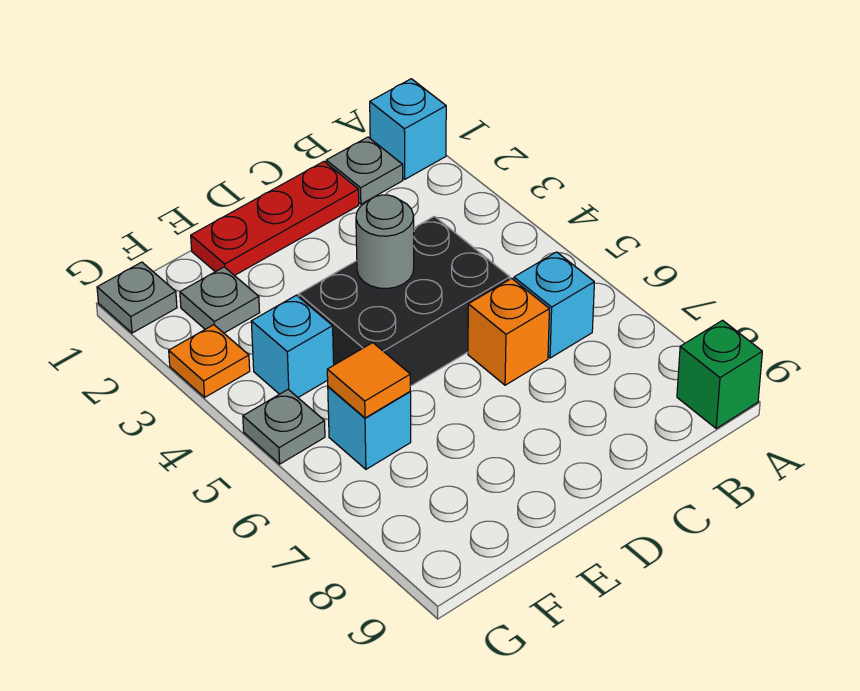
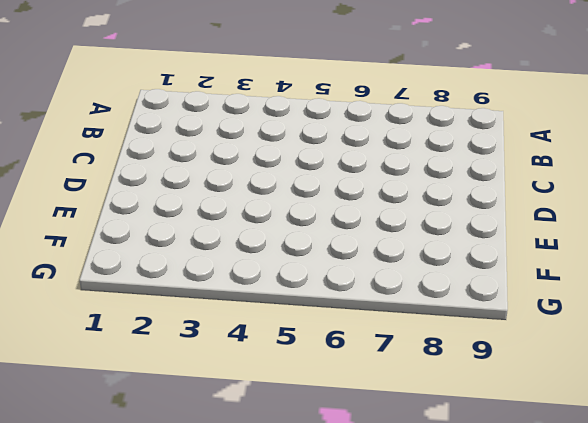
none -> cyan 1x1 brick [370,79,446,179]
none -> green 1x1 brick [677,320,762,428]
none -> grey 1x1 plate [326,137,403,204]

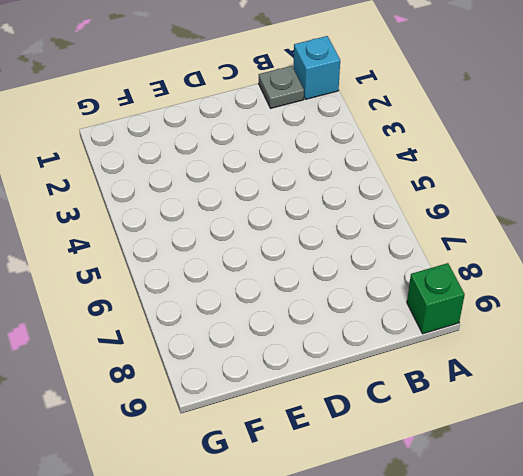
none -> cyan 1x1 brick [514,252,594,358]
none -> red 1x3 plate [191,162,359,276]
none -> black 2x3 brick [299,216,510,386]

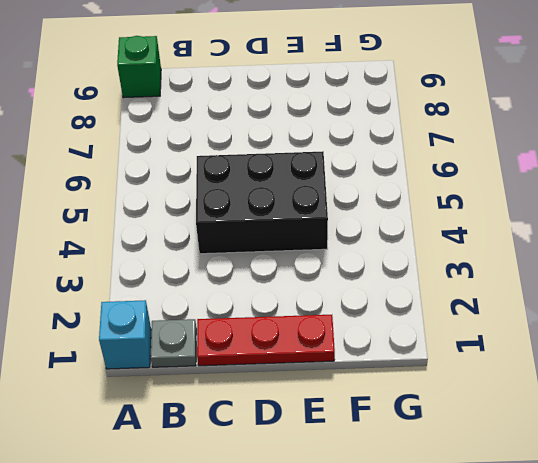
none -> cyan 1x1 brick [514,252,594,358]
none -> orange 1x1 brick [468,278,549,385]
none -> grey 1x1 plate [180,267,260,333]

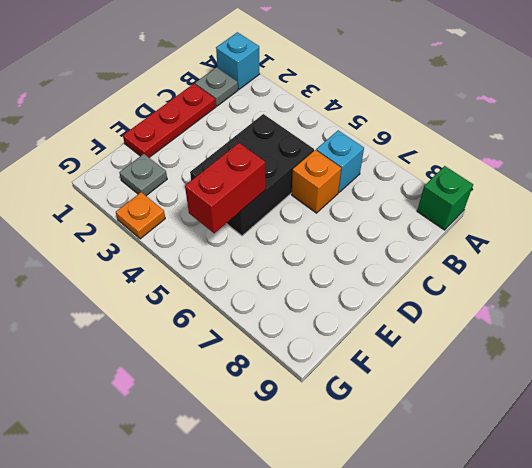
red 1x2 brick [185,143,266,233] -> none
none -> cyan 1x1 brick [251,295,334,397]
none -> cyan 1x1 brick [328,387,411,469]
none -> grey 1x1 plate [97,262,177,333]

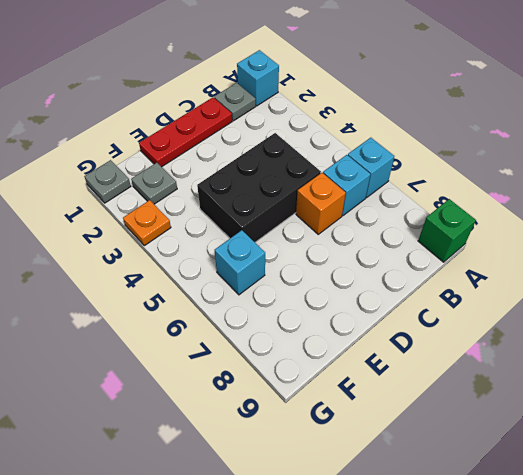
cyan 1x1 brick [348,138,394,198] -> cyan 1x1 brick moved to [251,295,334,397]
none -> grey 1x1 plate [243,389,325,464]
none -> grey 1x1 round brick [356,195,414,289]
none -> orange 1x1 tile [327,343,410,418]

